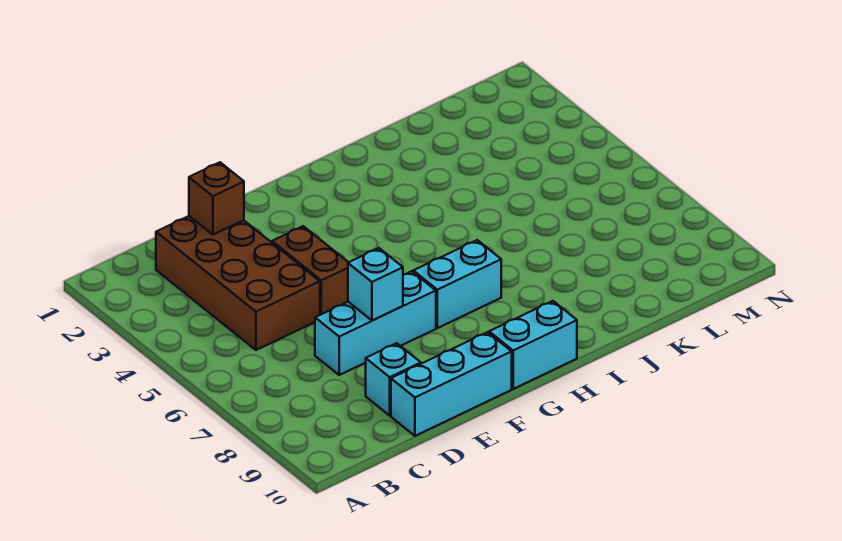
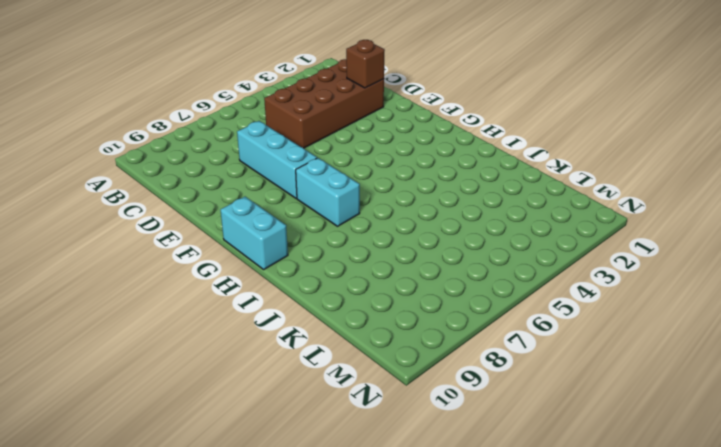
none -> cyan 1x1 brick [366,343,421,415]
none -> cyan 1x3 brick [391,332,512,436]

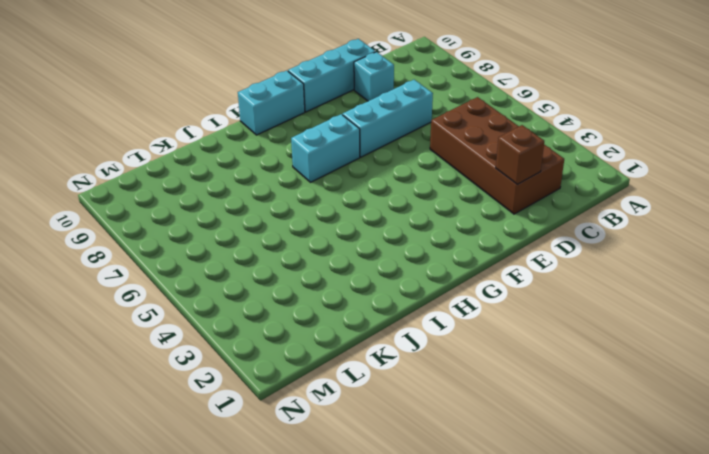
none -> brown 1x2 brick [272,226,348,315]
none -> cyan 1x1 brick [348,248,403,321]

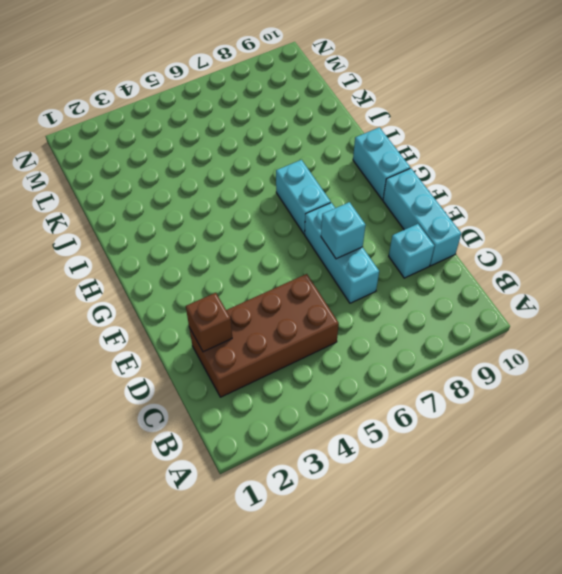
none -> brown 1x2 brick [272,226,348,315]

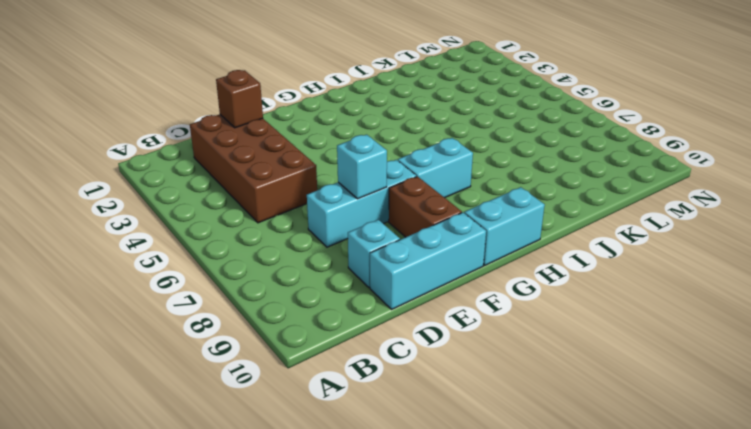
brown 1x2 brick [389,176,462,237] -> brown 1x2 brick moved to [272,226,348,315]

